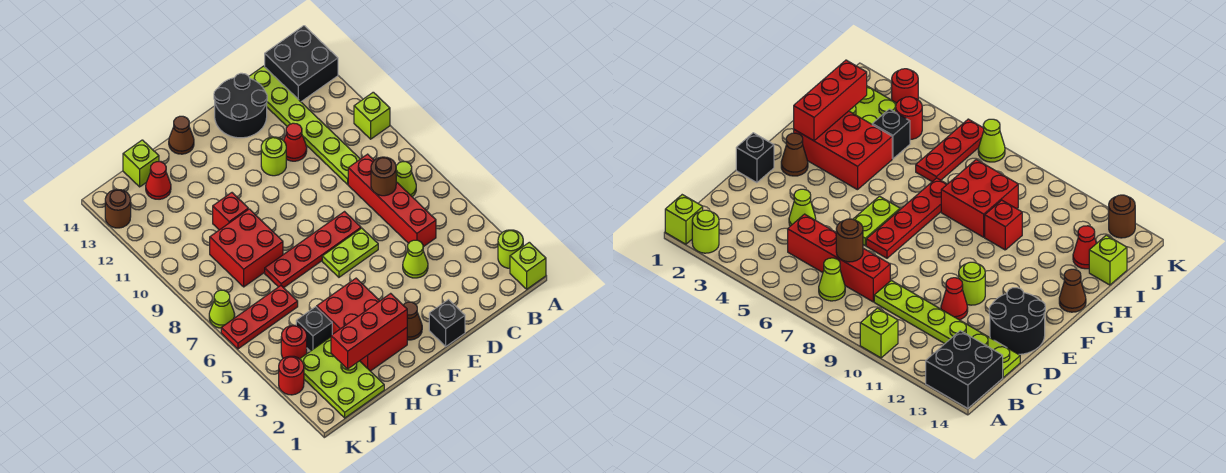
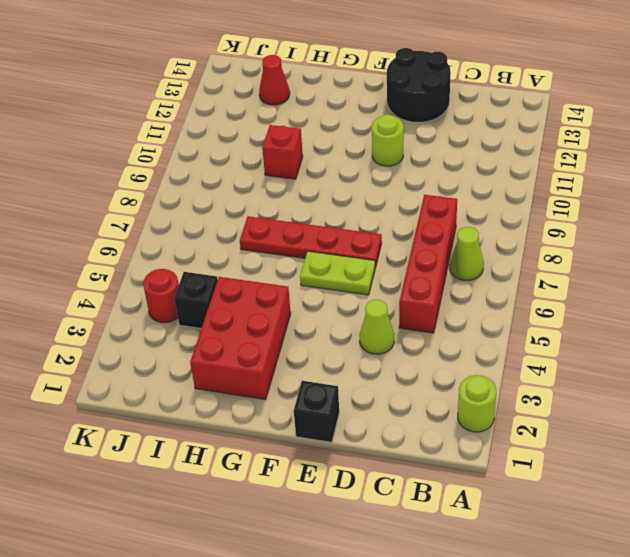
none -> lime 1x1 brick [510,242,546,289]
none -> lime 1x1 brick [354,92,390,139]
none -> black 2x2 brick [265,26,338,102]
none -> lime 1x6 plate [249,66,360,184]

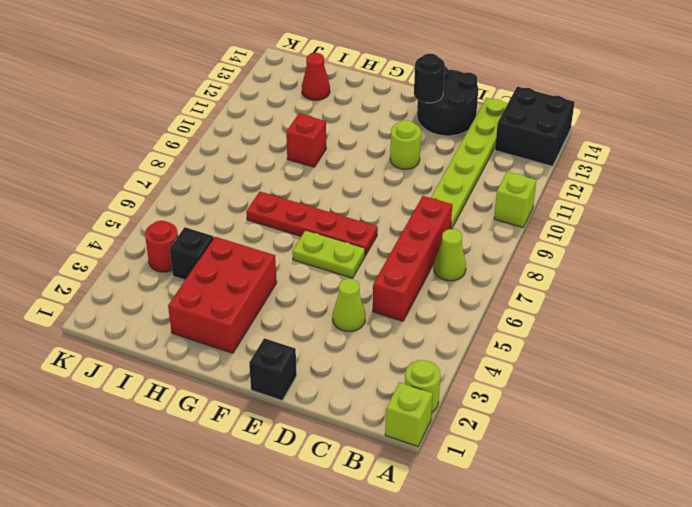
black 1x1 round brick [414,54,445,103] -> none
none -> red 1x1 cone [284,123,307,161]
none -> brown 1x1 cone [403,302,422,340]
none -> brown 1x1 cone [169,116,194,154]
none -> red 2x2 brick [210,209,283,287]

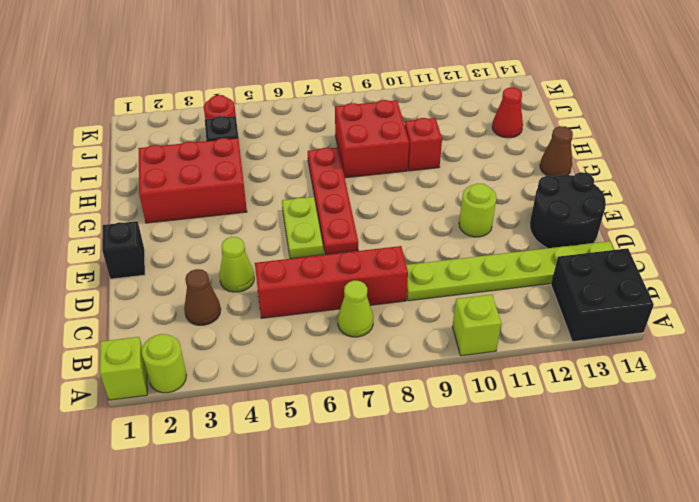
brown 1x1 cone [184,269,221,325] -> brown 1x1 cone moved to [403,302,422,340]
none -> red 1x1 cone [284,123,307,161]
none -> lime 2x3 plate [300,337,384,418]
none -> red 1x3 plate [221,286,298,349]
none -> lime 1x1 brick [123,140,159,187]

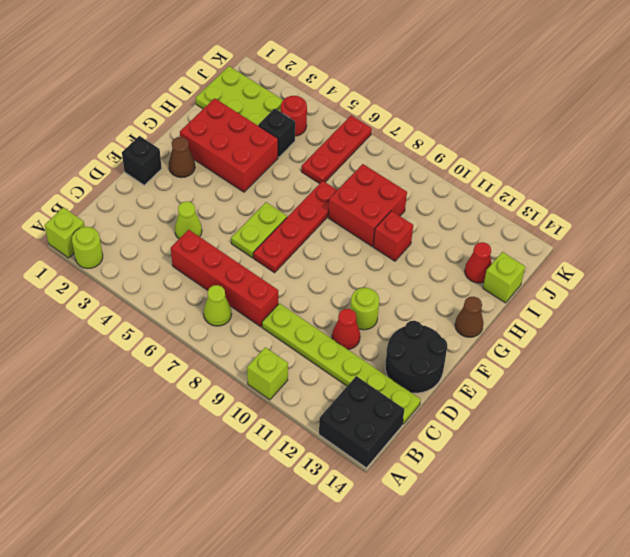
none -> red 1x1 round brick [279,356,304,395]
none -> lime 1x1 cone [209,290,235,328]
none -> brown 1x1 round brick [105,189,131,228]
none -> brown 1x1 round brick [371,157,396,196]

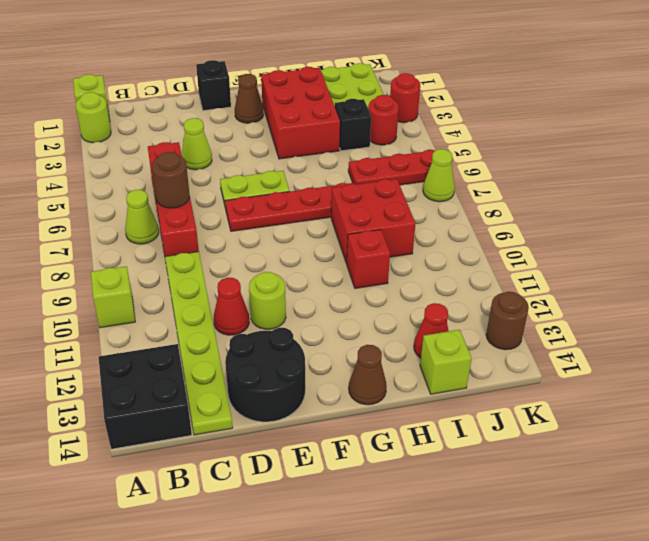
none -> red 1x3 brick [331,293,407,369]

